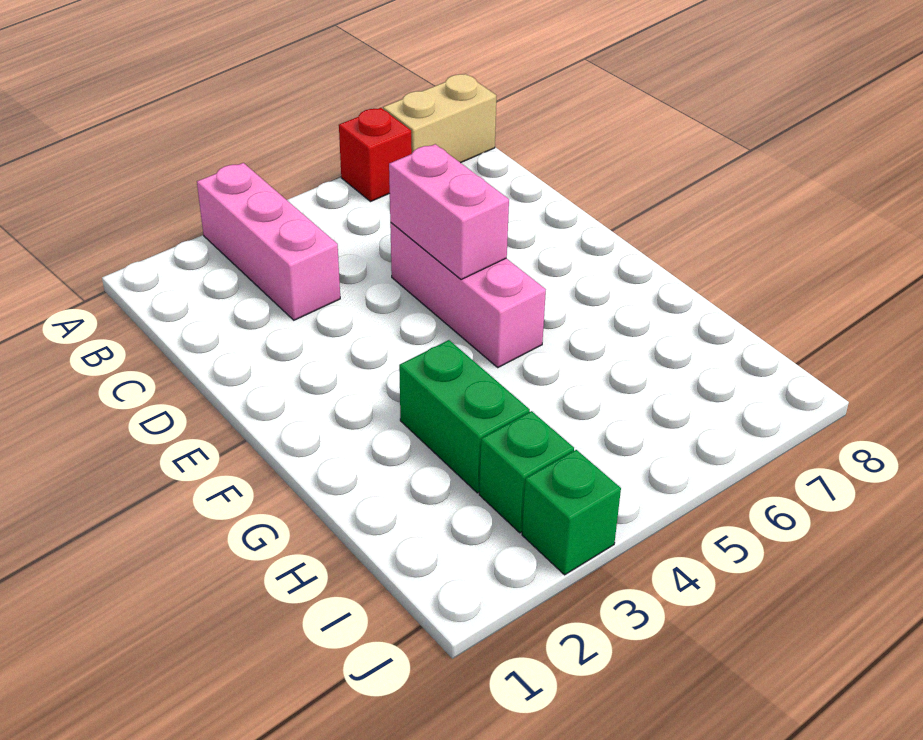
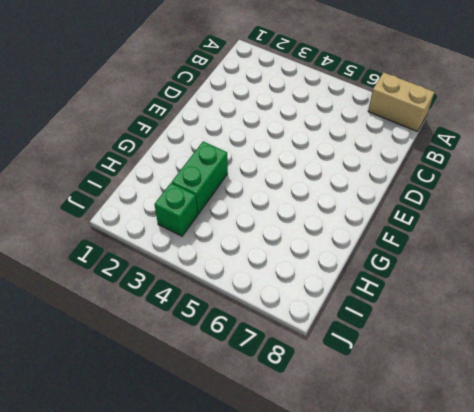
none -> pink 1x3 brick [197,163,340,320]
none -> red 1x1 brick [339,108,412,201]

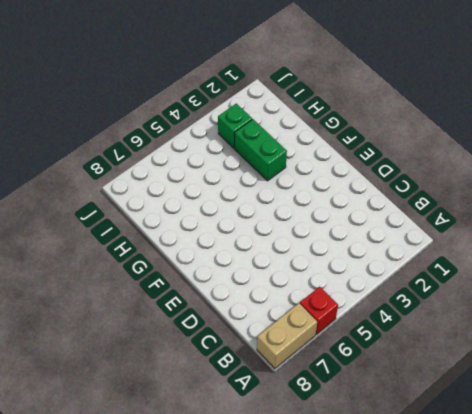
none -> pink 1x3 brick [197,163,340,320]
none -> pink 1x3 brick [390,223,546,367]

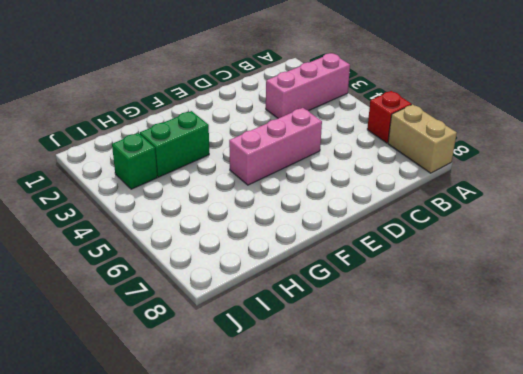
none -> green 1x1 brick [522,450,621,575]
none -> pink 1x2 brick [389,144,509,280]

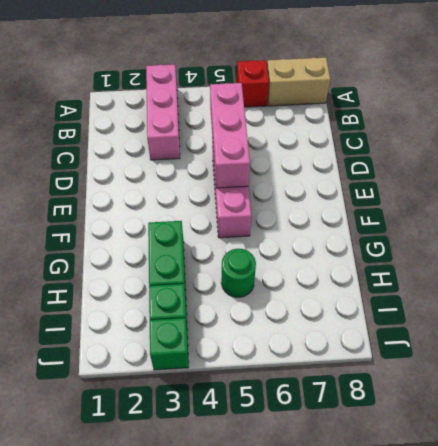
pink 1x3 brick [210,83,250,188] -> pink 1x2 brick [389,144,509,280]
green 1x1 round brick [221,249,256,297] -> none

